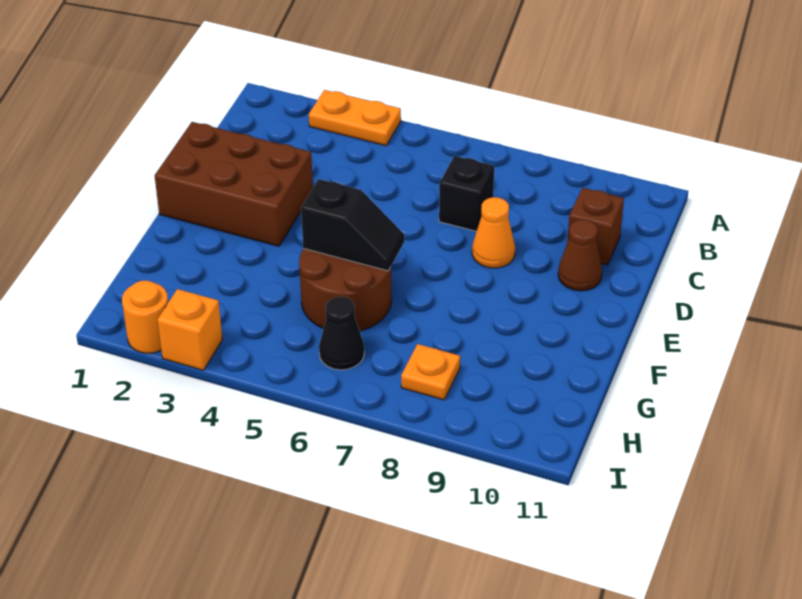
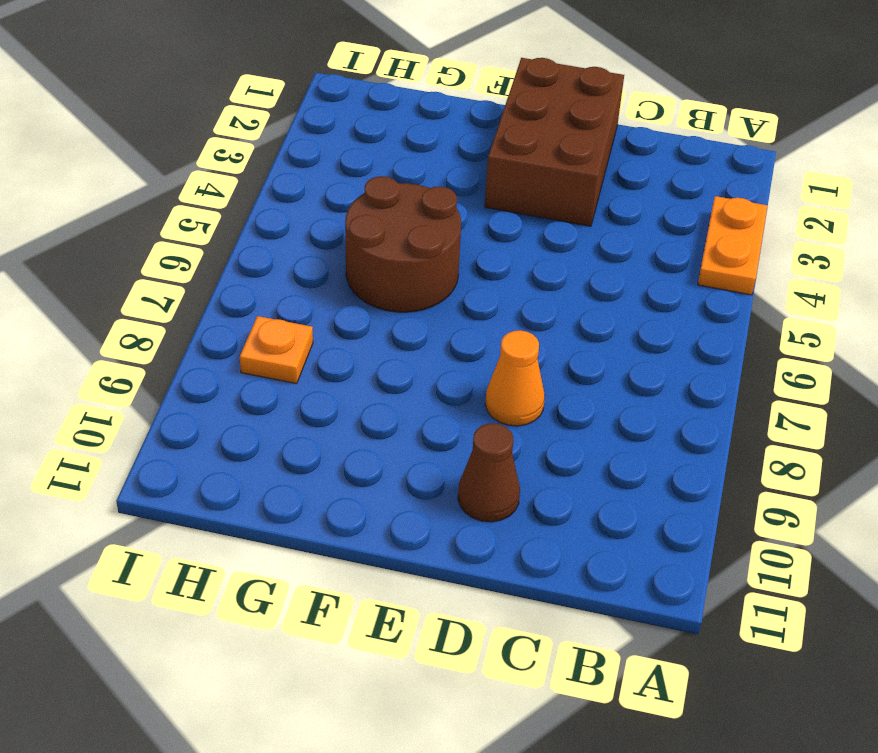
none -> black 1x1 brick [439,156,494,231]
none -> brown 1x1 brick [567,188,624,265]
none -> black 1x1 cone [319,297,364,370]

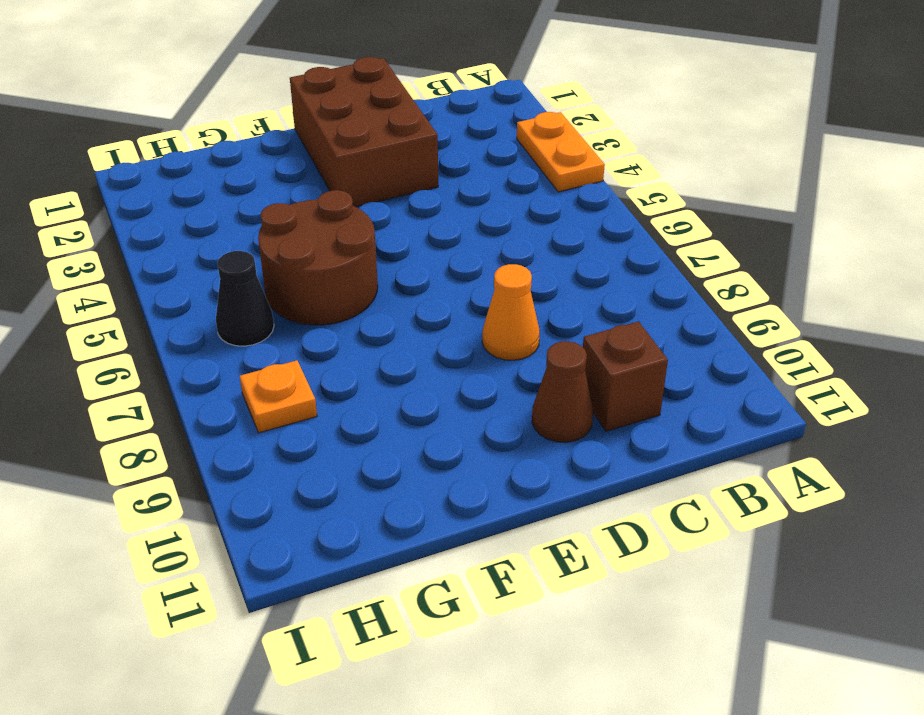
none -> black 1x1 brick [439,156,494,231]
none -> orange 1x1 round brick [122,281,168,353]
none -> orange 1x1 brick [158,289,222,370]

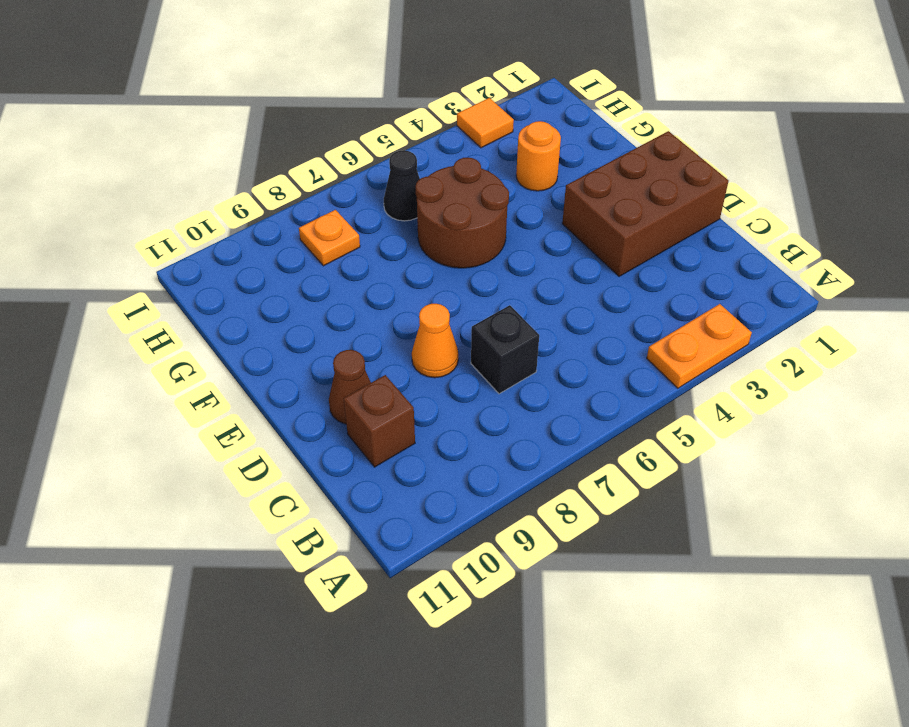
orange 1x1 round brick [516,121,561,191] -> orange 1x1 round brick moved to [122,281,168,353]
orange 1x1 tile [457,98,514,148] -> orange 1x1 brick [158,289,222,370]
none -> black 1x2 slope [301,179,404,271]

